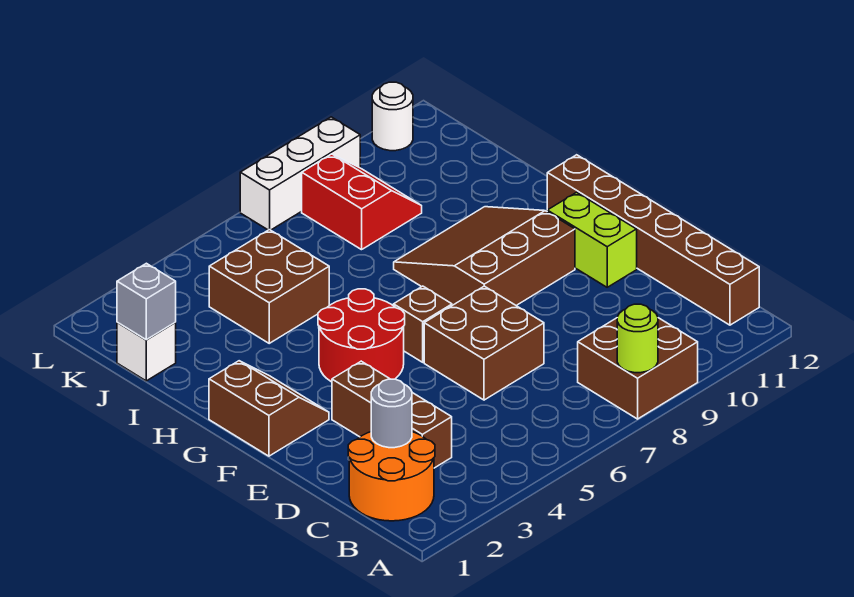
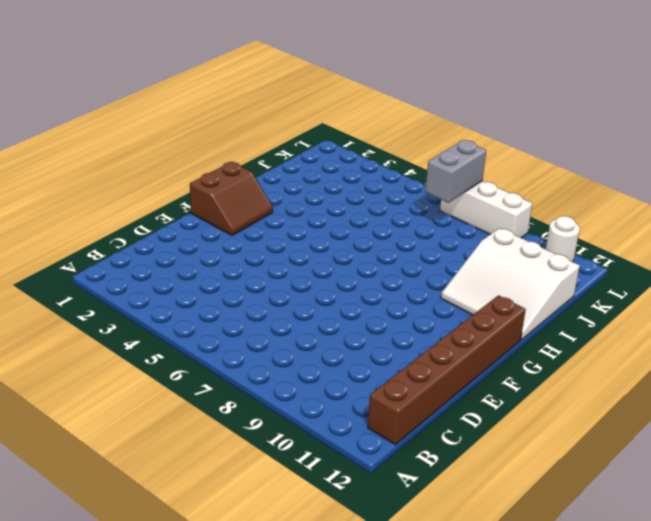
white 3x3 slope [441,228,580,340] -> brown 3x3 slope [394,207,575,305]
grey 1x2 brick [425,140,486,203] -> none
none -> brown 2x2 brick [578,318,698,419]
none -> orange 2x2 round brick [348,432,435,521]
none -> brown 1x3 brick [332,361,452,468]

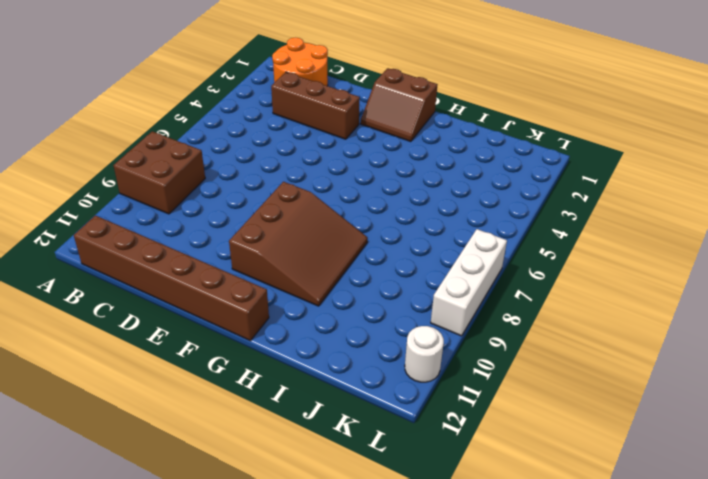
none -> brown 2x2 brick [424,286,544,400]
none -> lime 1x2 brick [547,192,637,287]
none -> red 2x2 round brick [318,289,405,382]

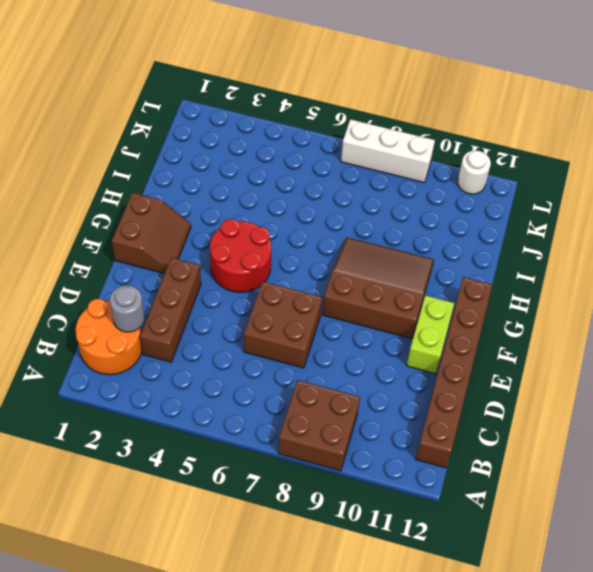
none -> brown 1x1 brick [394,286,452,362]
none -> brown 2x2 brick [209,230,329,343]
none -> white 1x1 brick [117,322,176,381]

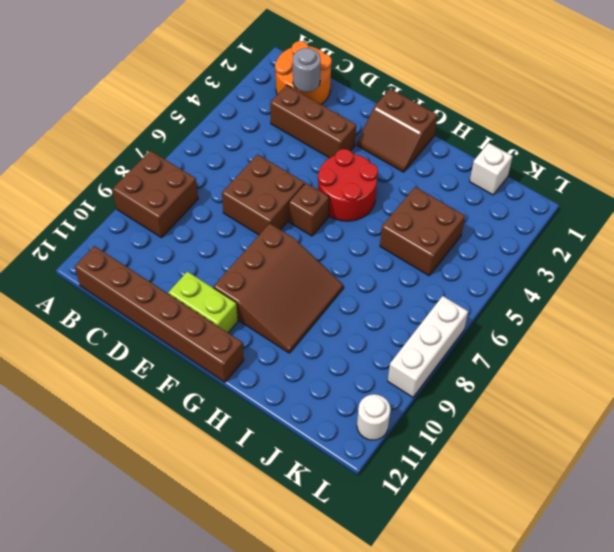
none -> red 2x2 slope [302,154,422,250]
none -> lime 1x1 round brick [617,304,658,373]
none -> grey 1x1 brick [117,263,176,340]

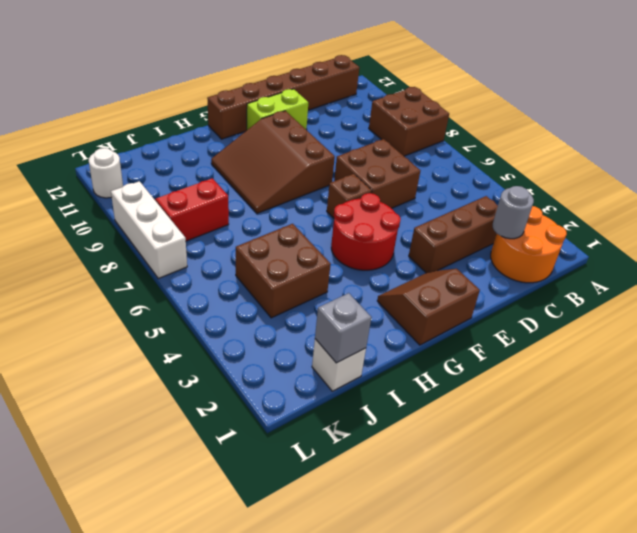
none -> lime 1x1 round brick [617,304,658,373]

